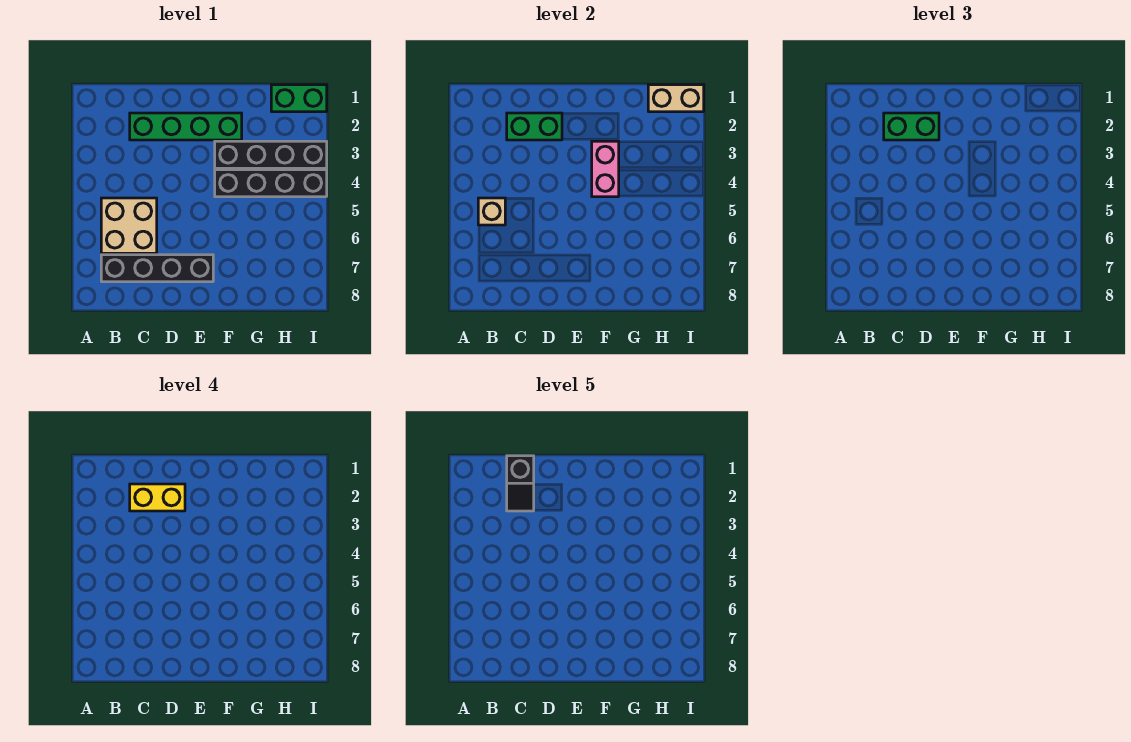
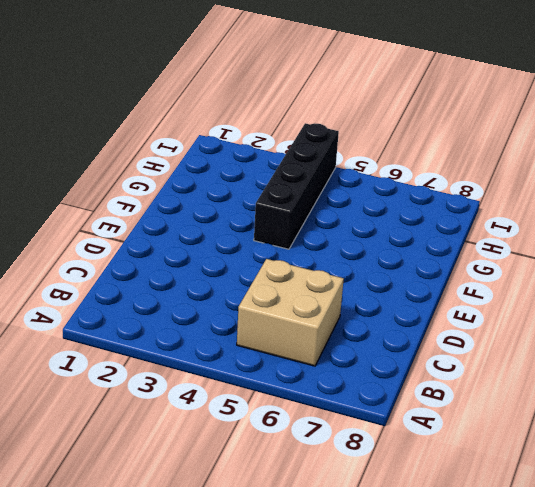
none -> black 1x4 brick [101,255,213,282]
none -> green 1x4 brick [130,113,242,140]
none -> black 1x4 brick [215,141,327,168]

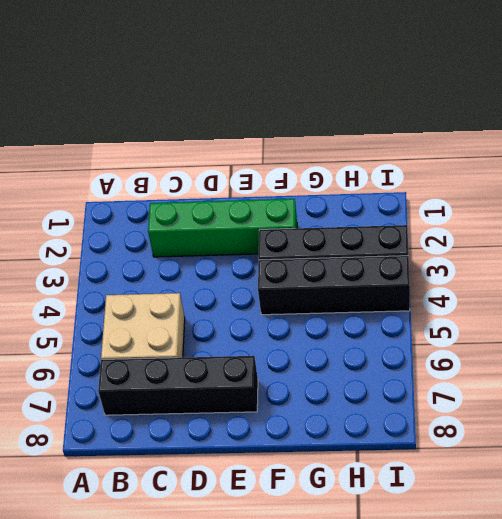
none -> green 1x2 brick [271,85,327,112]
none -> tan 1x1 brick [478,198,505,225]
none -> green 1x2 brick [507,113,562,140]

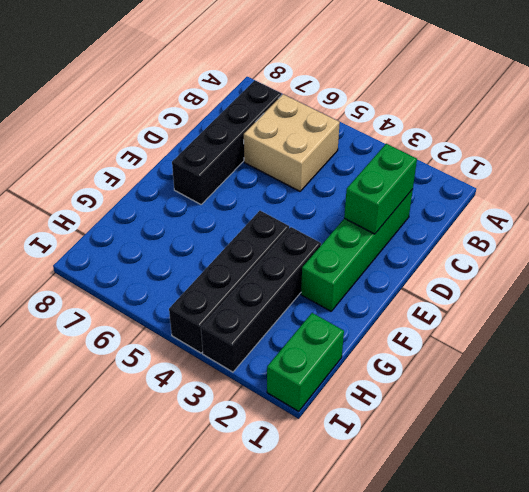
none -> tan 1x1 brick [478,198,505,225]
none -> pink 1x2 brick [592,141,619,197]
none -> tan 1x2 brick [648,85,704,112]

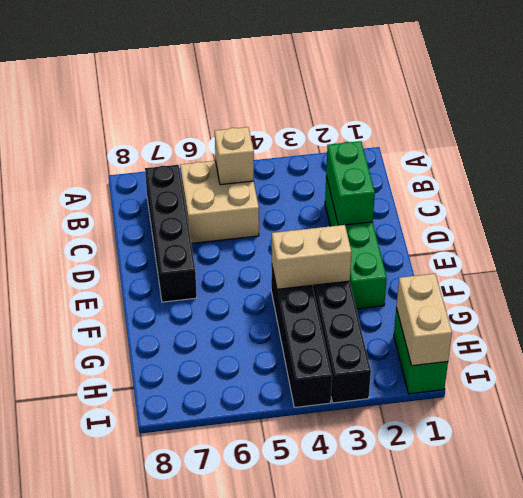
tan 1x2 brick [272,225,352,289] -> pink 1x2 brick [592,141,619,197]
none -> green 1x2 brick [884,113,939,140]
none -> yellow 1x2 brick [130,484,185,511]
none -> black 1x2 slope [507,456,534,511]

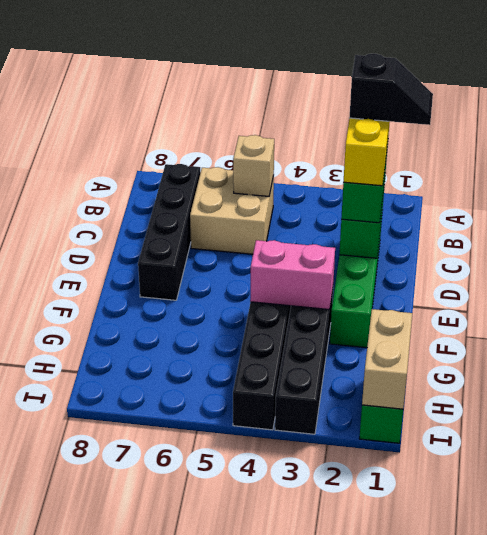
black 1x2 slope [349,54,433,125] -> black 1x2 slope turned to [507,456,534,511]

